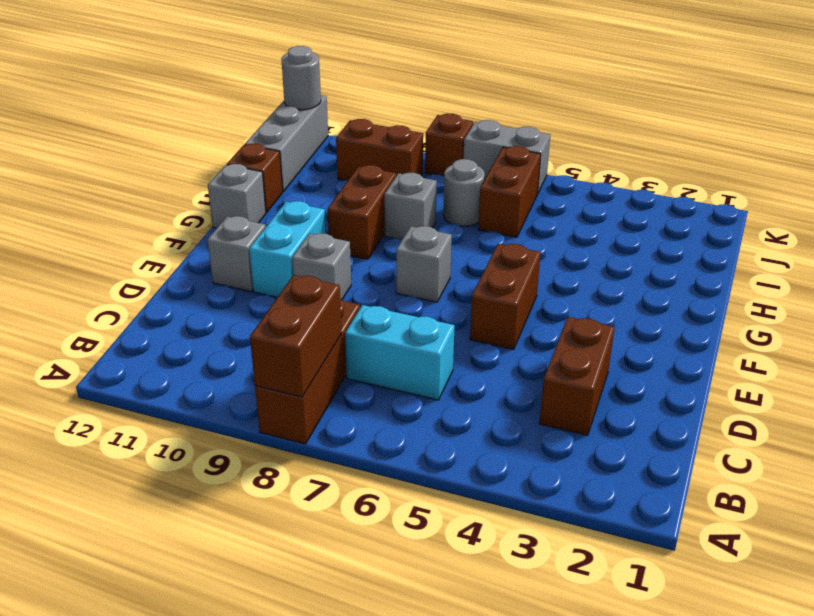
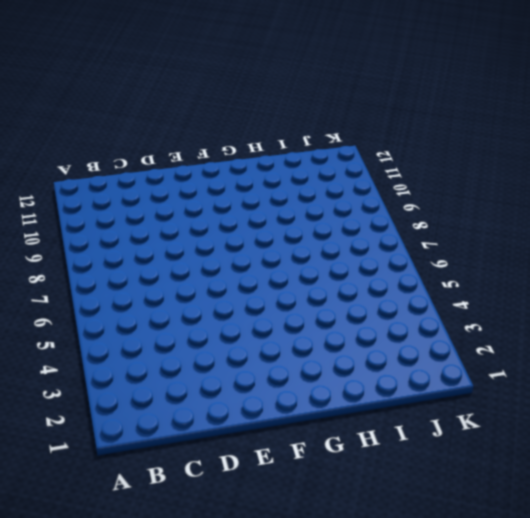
none -> brown 1x3 brick [255,299,360,444]
none -> brown 1x2 brick [539,317,615,435]
none -> cyan 1x2 brick [345,305,455,400]

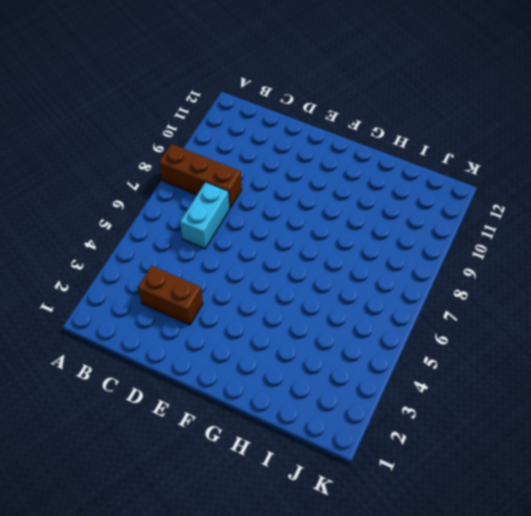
none -> brown 1x2 brick [470,244,541,349]
none -> grey 1x1 brick [292,233,351,300]
none -> cyan 1x2 brick [249,201,326,297]

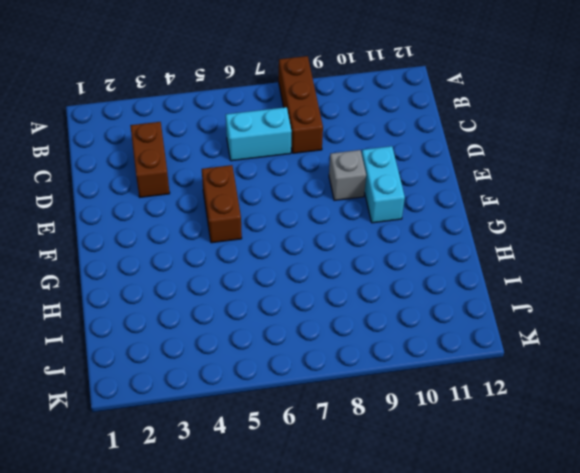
none -> grey 1x1 brick [207,216,266,291]
none -> grey 1x1 brick [396,226,452,302]
none -> brown 1x2 brick [328,165,396,259]

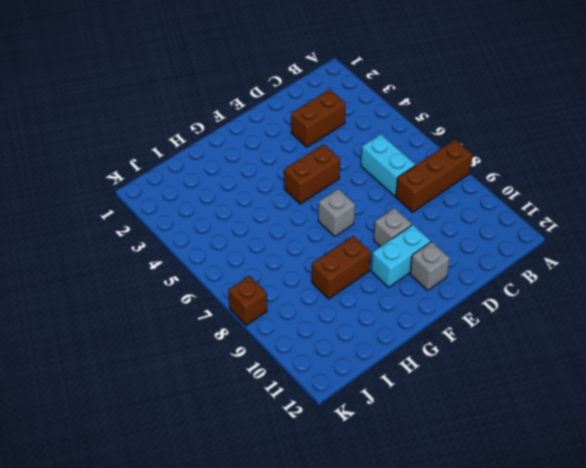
none -> grey 1x1 brick [208,164,266,228]
none -> grey 1x1 brick [384,173,437,239]
none -> brown 1x1 brick [227,144,283,213]

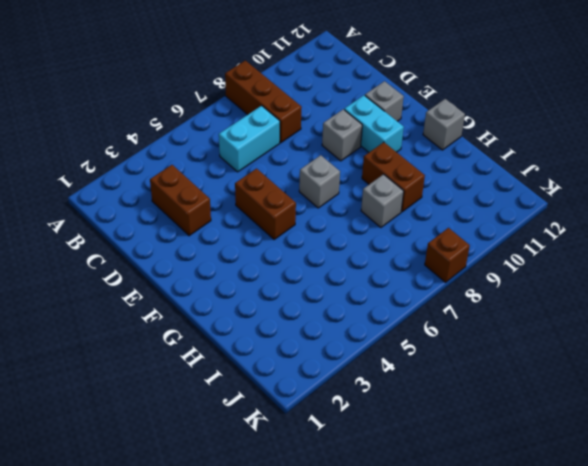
none -> brown 1x1 brick [227,144,283,213]
none -> brown 1x2 brick [478,146,541,237]
none -> grey 1x1 round brick [443,159,485,226]

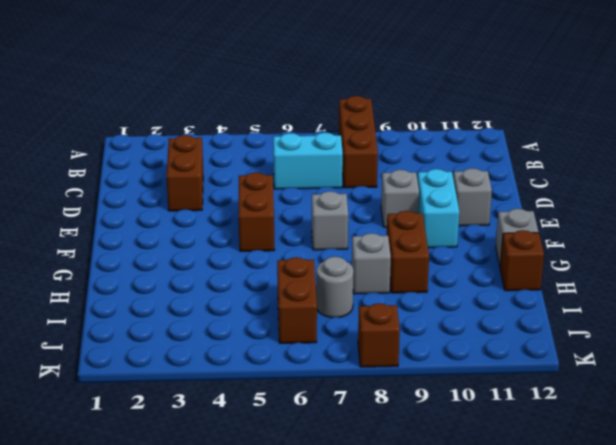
none -> grey 1x3 brick [245,95,328,192]
none -> brown 1x2 brick [336,119,423,180]
none -> grey 1x2 brick [463,120,550,194]

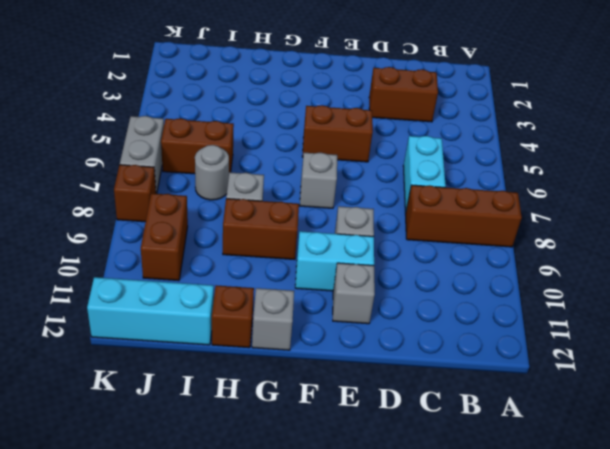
cyan 1x3 brick [87,277,214,345] -> grey 1x3 brick [245,95,328,192]
none -> brown 1x2 brick [250,275,342,397]
none -> grey 1x1 round brick [281,46,321,110]

